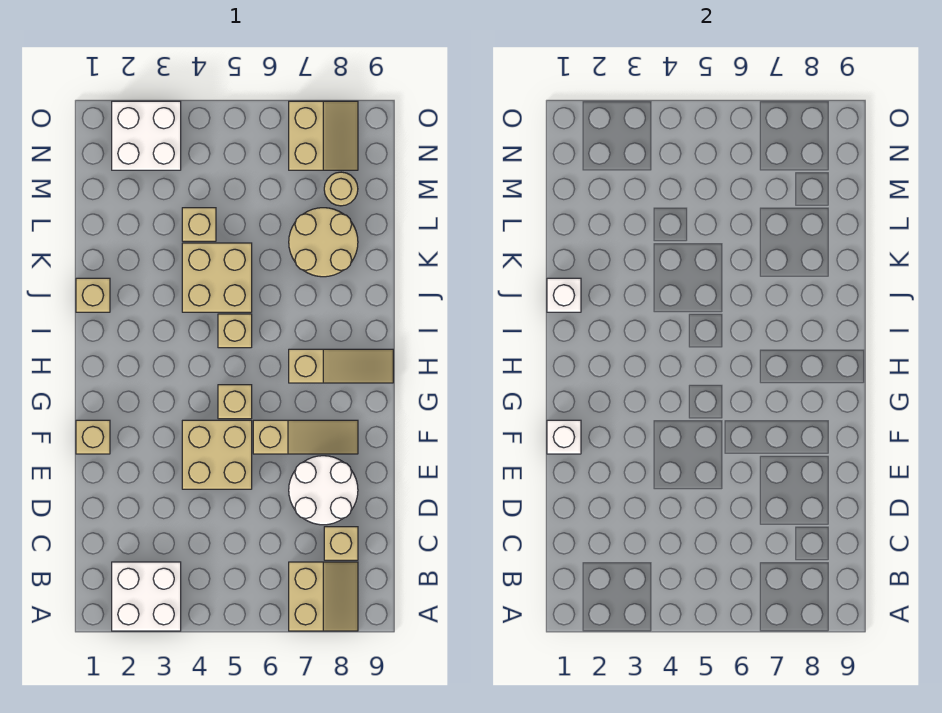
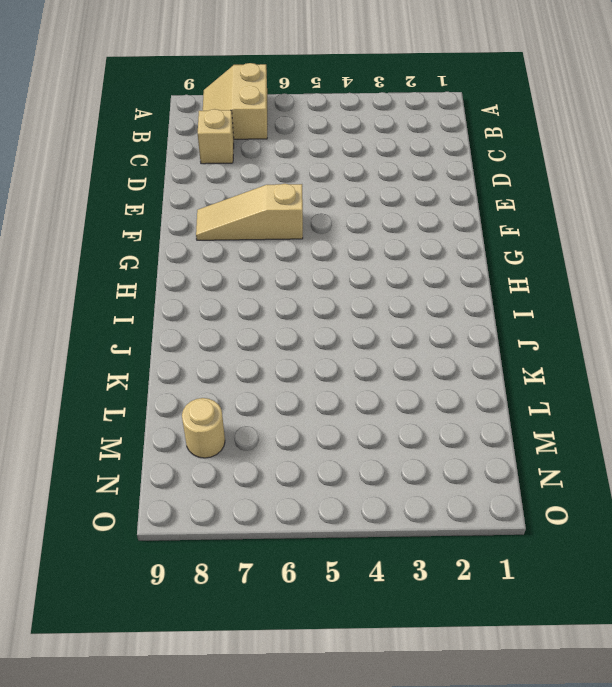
none -> white 2x2 brick [112,562,181,631]
none -> white 2x2 round brick [289,456,358,525]
none -> tan 2x2 brick [182,420,252,489]

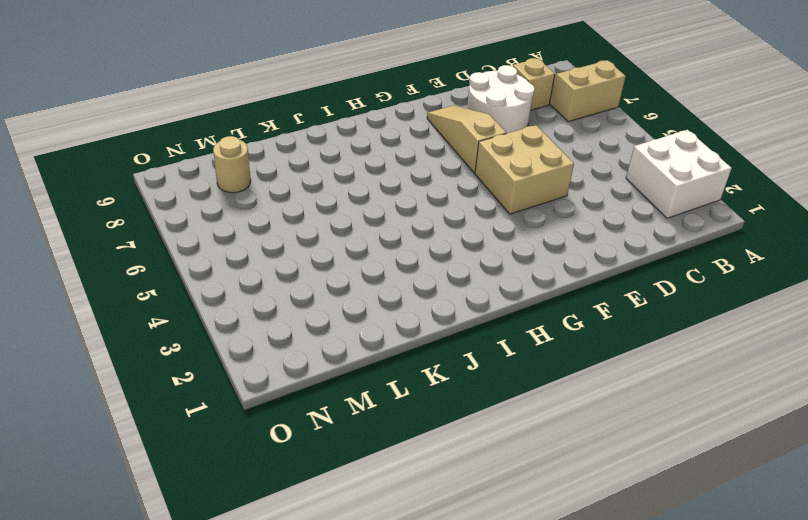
none -> tan 1x1 brick [76,420,110,454]
none -> tan 1x1 brick [218,385,252,419]
none -> tan 1x3 slope [289,349,393,383]

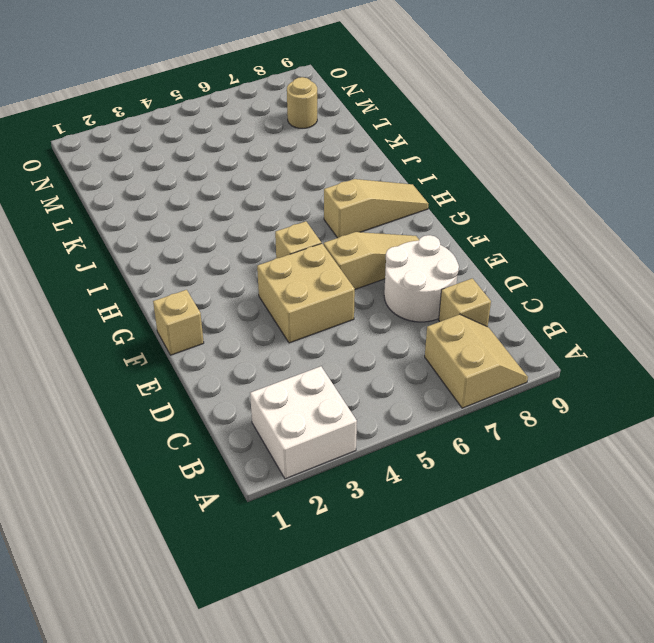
none -> tan 1x1 brick [218,314,252,348]
none -> tan 1x1 brick [76,278,110,312]
none -> tan 2x2 brick [182,243,252,312]

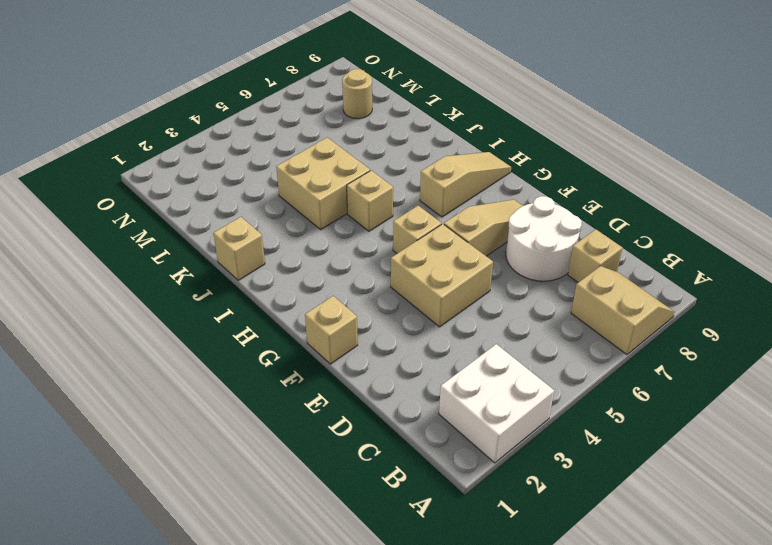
none -> tan 2x2 round brick [289,208,358,277]
none -> tan 1x1 brick [182,208,216,241]
none -> white 2x2 brick [112,101,181,170]

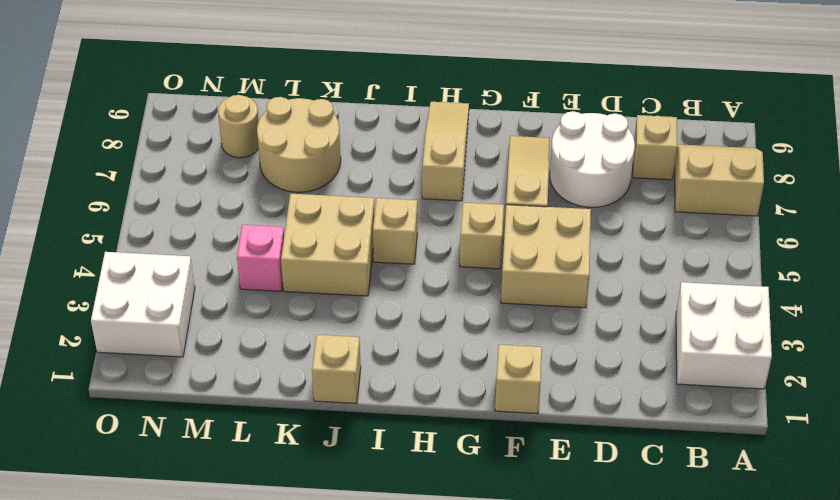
pink 1x1 brick [237,225,284,291] -> tan 1x1 brick [182,208,216,241]
none -> tan 2x2 slope [289,101,358,170]
none -> white 1x1 brick [547,420,581,454]
none -> white 1x1 brick [547,278,581,312]

